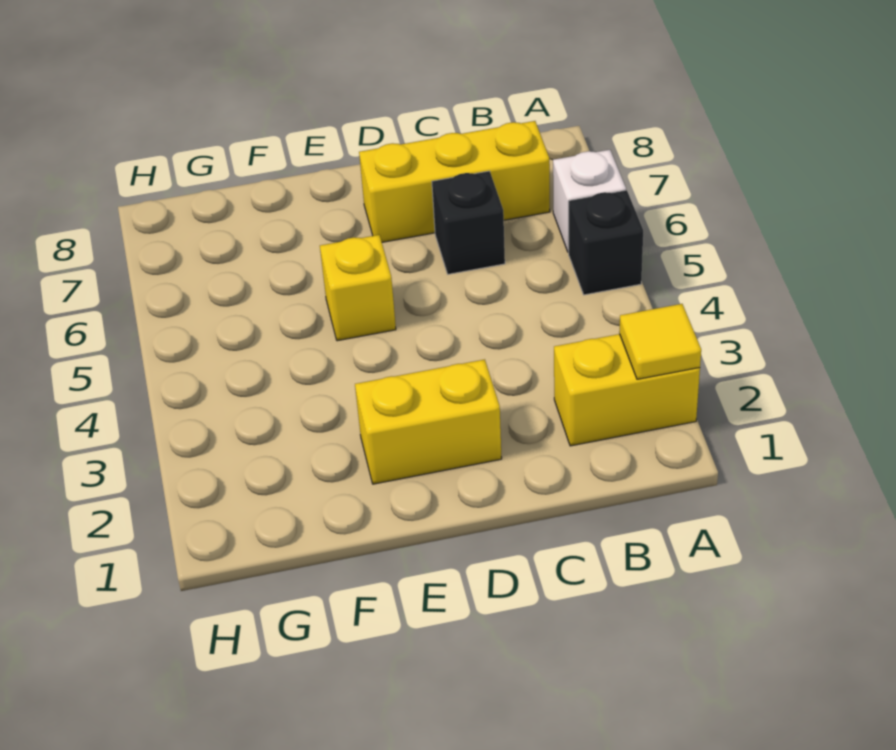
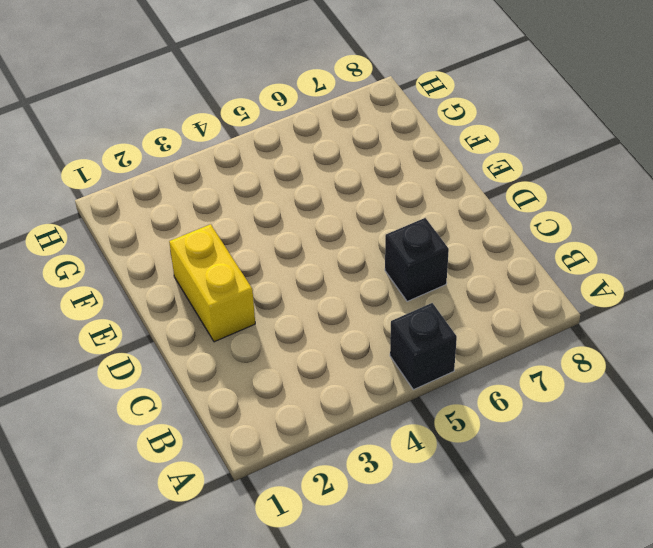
none -> yellow 1x2 brick [554,334,700,446]
none -> white 1x1 brick [553,150,626,252]

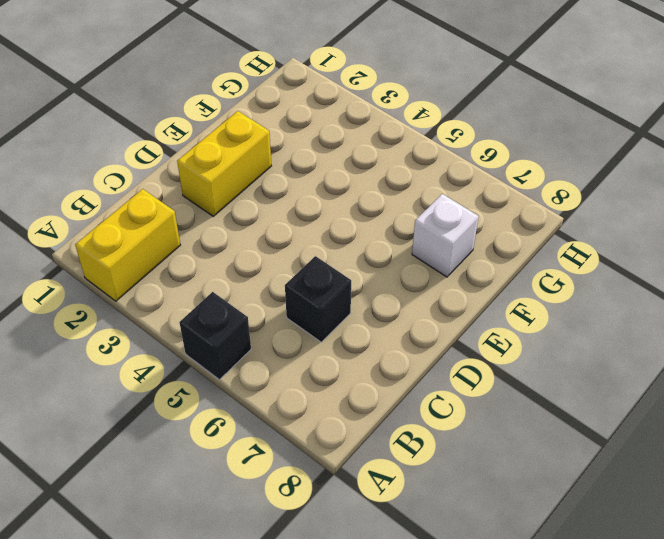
white 1x1 brick [412,194,479,277] -> white 1x1 brick moved to [553,150,626,252]
none -> yellow 1x3 brick [359,121,550,242]
none -> yellow 1x1 brick [320,235,396,341]

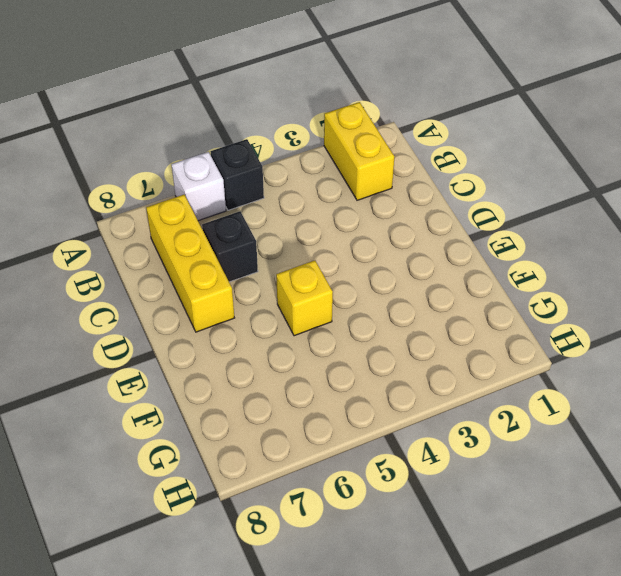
none -> yellow 1x2 brick [355,359,502,484]
none -> yellow 1x1 tile [619,304,701,379]

